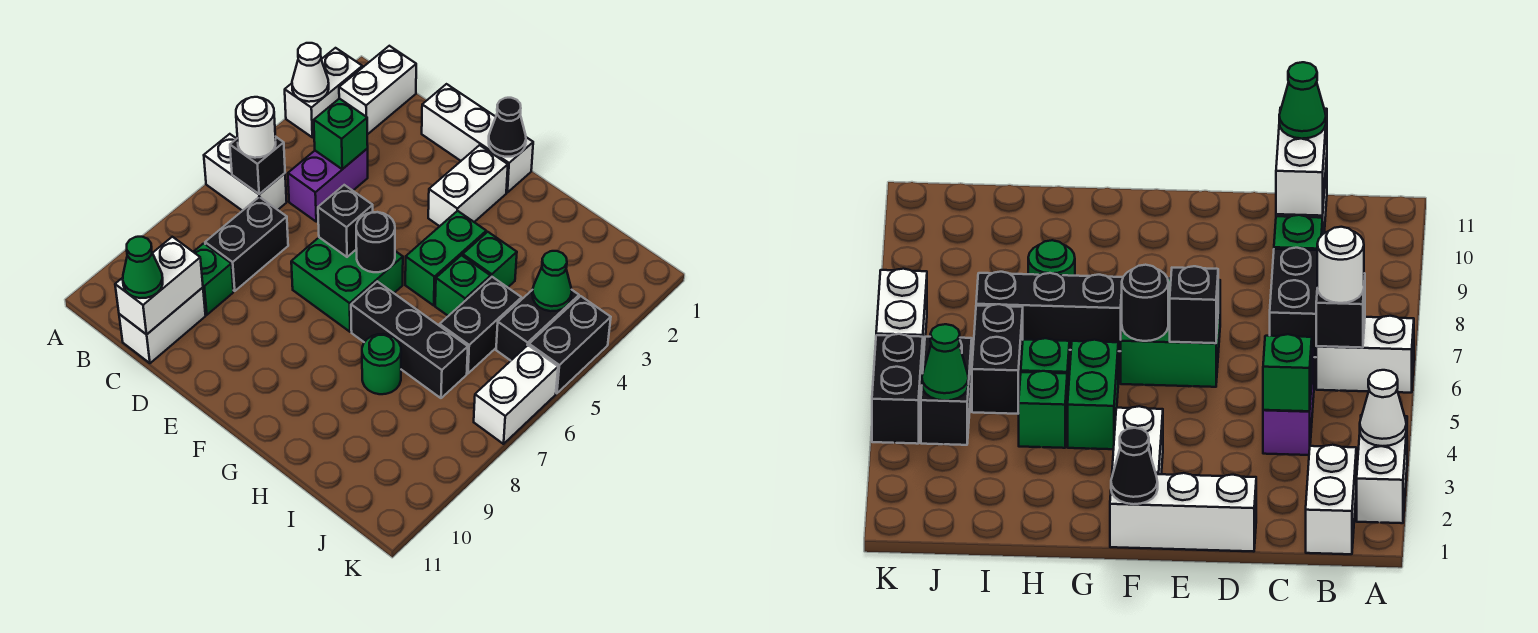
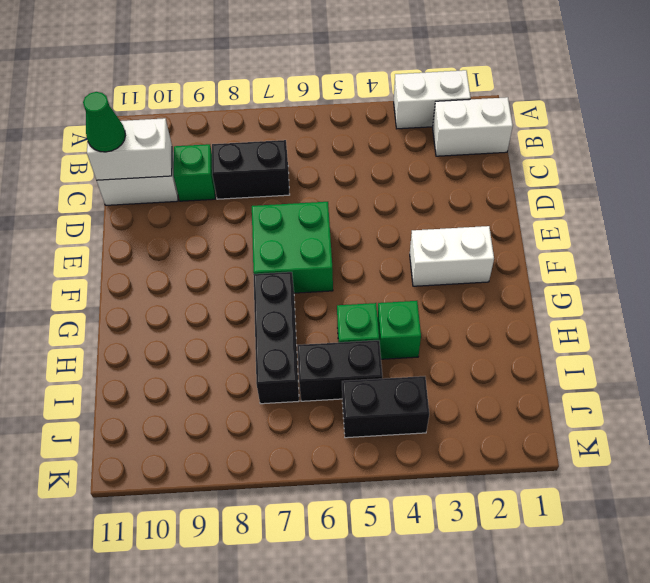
none -> white 1x2 brick [204,134,287,211]
none -> purple 1x2 brick [288,149,368,222]
none -> white 1x3 brick [422,84,533,192]

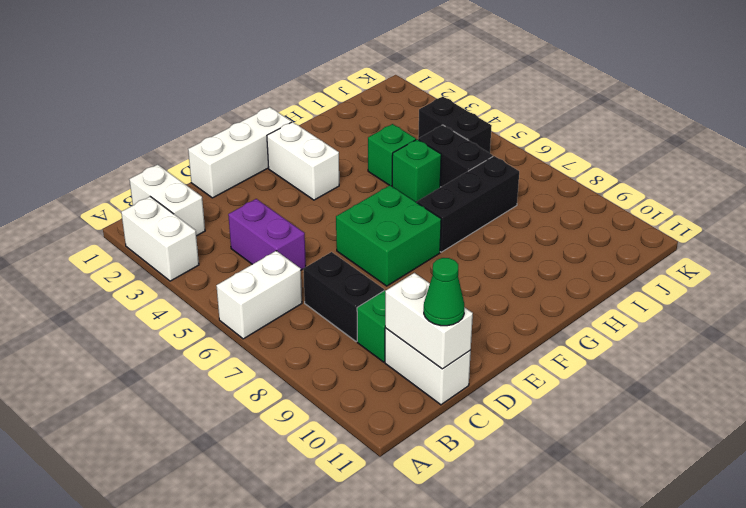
none -> green 1x2 brick [405,211,486,305]
none -> green 1x1 round brick [362,334,401,394]
none -> black 1x2 brick [529,296,611,393]

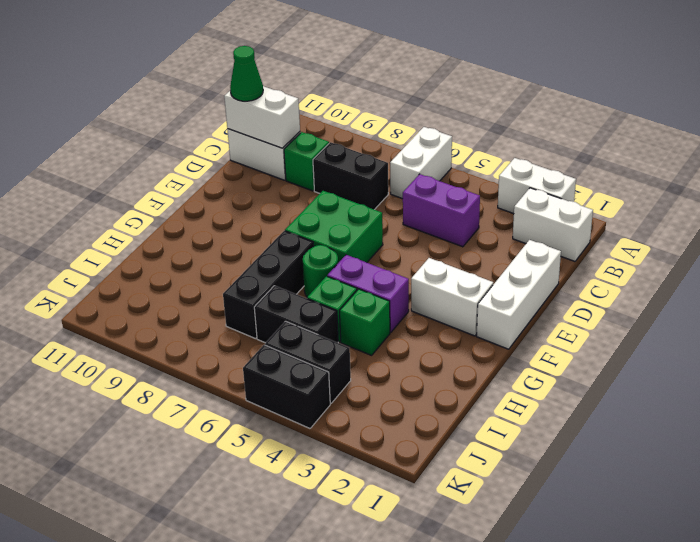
purple 1x2 brick [327,255,409,332] -> green 1x2 brick [405,211,486,305]
green 1x1 round brick [303,245,338,297] -> green 1x1 round brick moved to [362,334,401,394]
none -> white 1x2 brick [474,345,558,444]
none -> white 1x1 cone [292,43,329,102]
none -> black 1x1 brick [230,136,285,194]

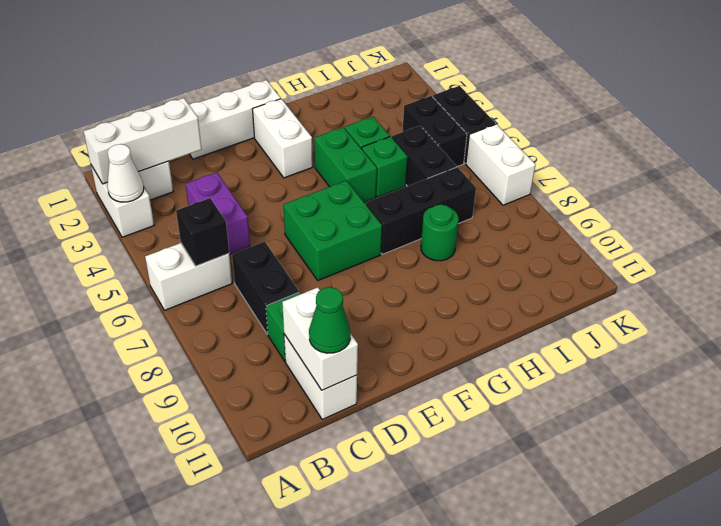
white 1x3 brick [84,98,202,184] -> none
none -> green 1x1 brick [314,98,368,169]
none -> black 1x1 brick [318,185,373,257]
none -> black 1x1 cone [489,98,526,157]

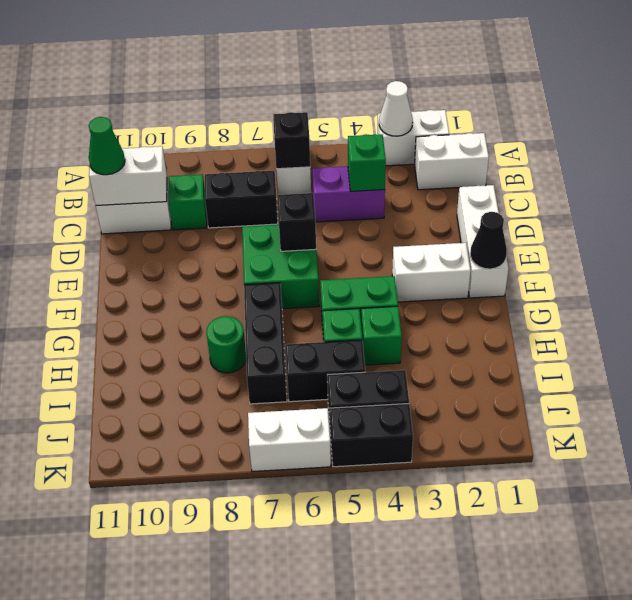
none -> black 1x1 round brick [356,212,395,272]
none -> green 1x1 cone [532,251,572,311]
none -> white 1x1 round brick [236,97,276,158]

